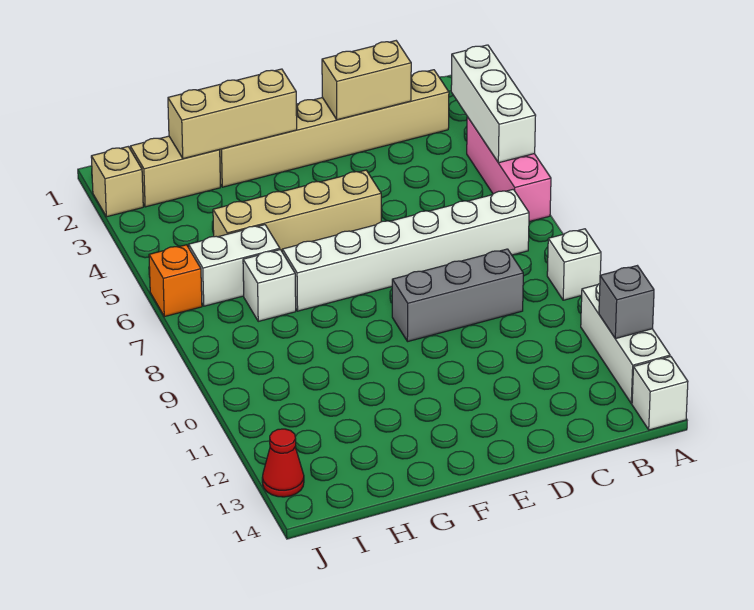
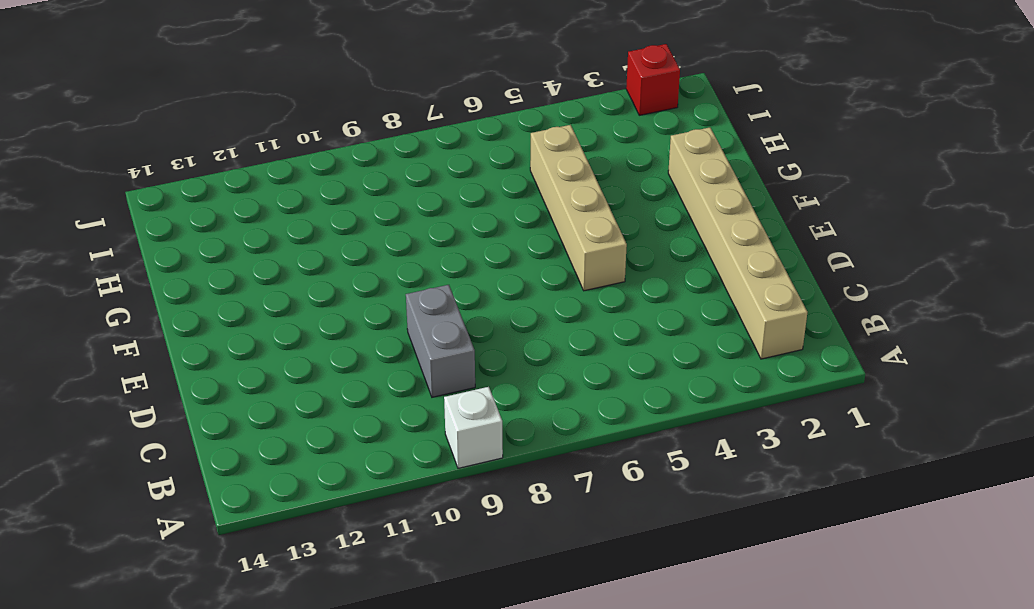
grey 1x2 brick [406,285,475,397] -> grey 1x3 brick [392,249,523,342]
red 1x1 brick [626,44,680,115] -> tan 1x1 brick [91,147,143,217]
none -> pink 1x3 brick [467,117,551,222]
none -> white 1x3 brick [581,284,670,404]
none -> white 1x1 brick [632,357,688,430]

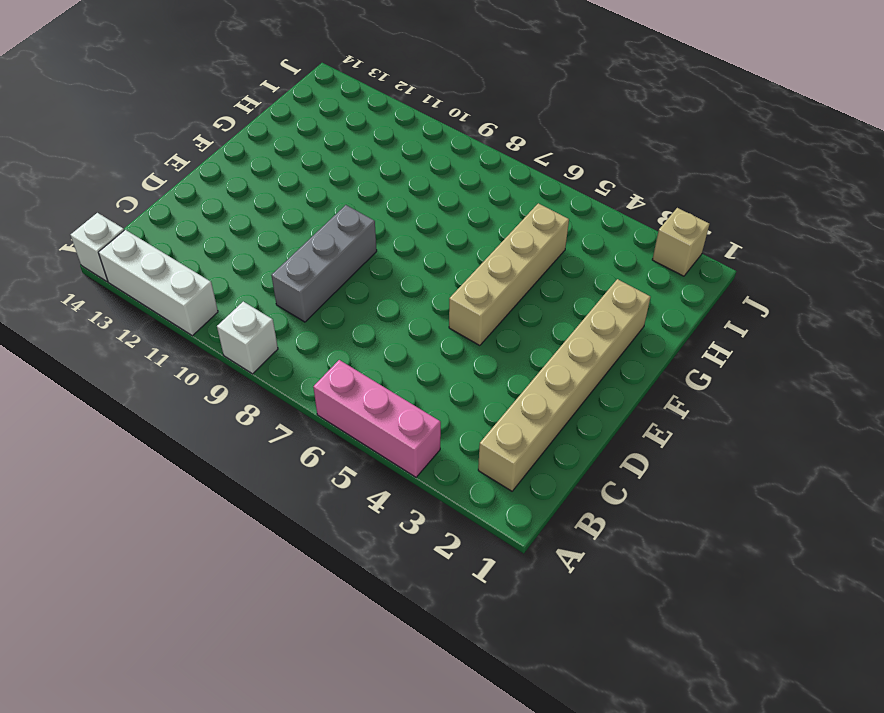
none -> white 1x6 brick [282,189,529,311]
none -> tan 1x2 brick [130,136,220,207]
none -> white 1x2 brick [189,225,280,306]

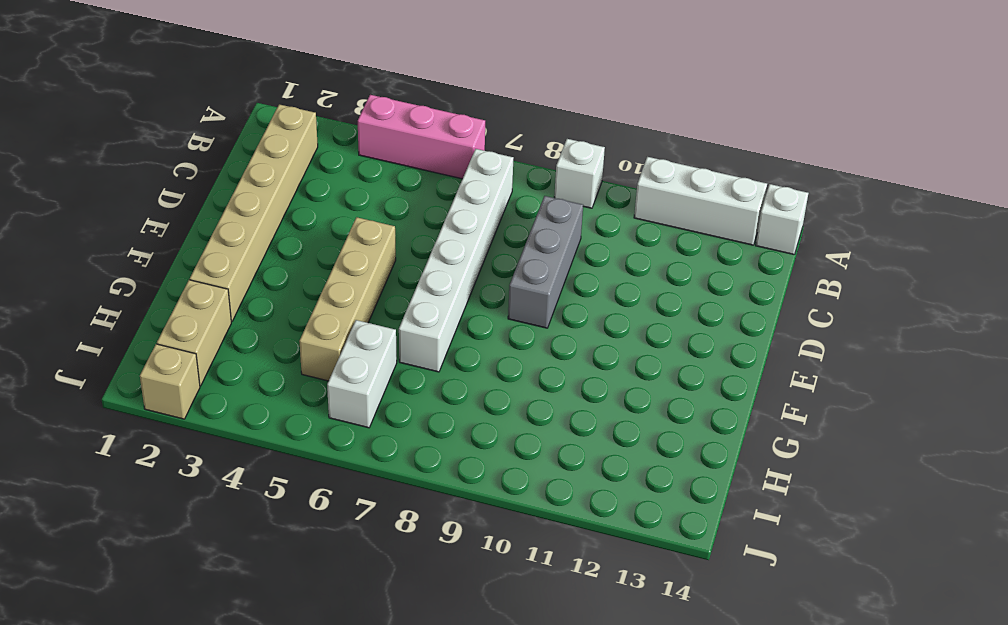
none -> white 1x1 brick [243,250,296,321]
none -> orange 1x1 brick [149,245,202,317]
none -> red 1x1 cone [262,429,304,497]

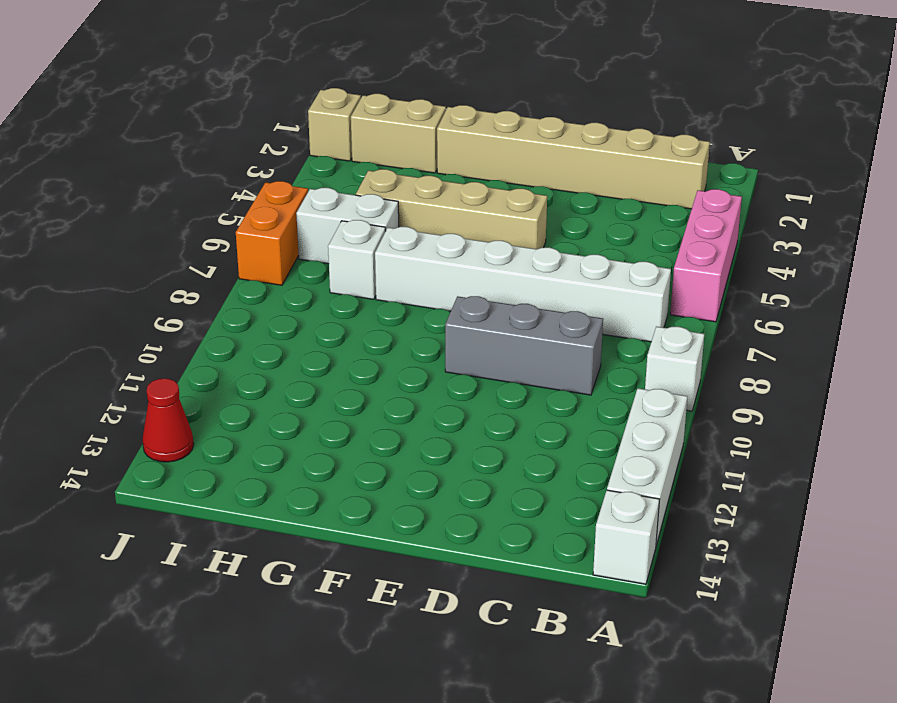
orange 1x2 brick [236,181,308,285] -> orange 1x1 brick [149,245,202,317]
none -> white 1x3 brick [451,45,536,163]
none -> grey 1x1 brick [599,266,654,339]
none -> tan 1x2 brick [322,41,411,120]

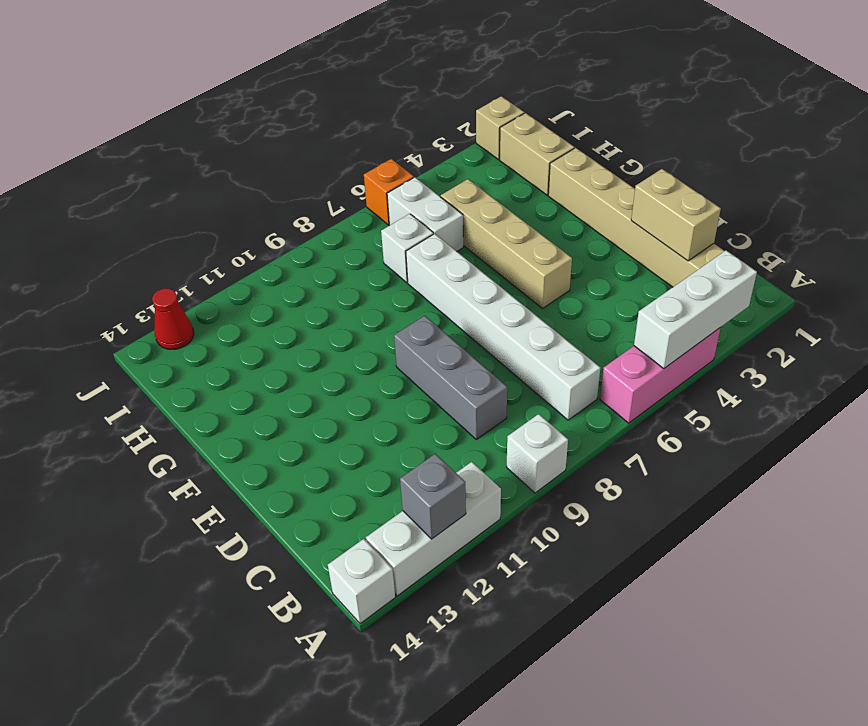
none -> tan 1x3 brick [168,69,297,159]

